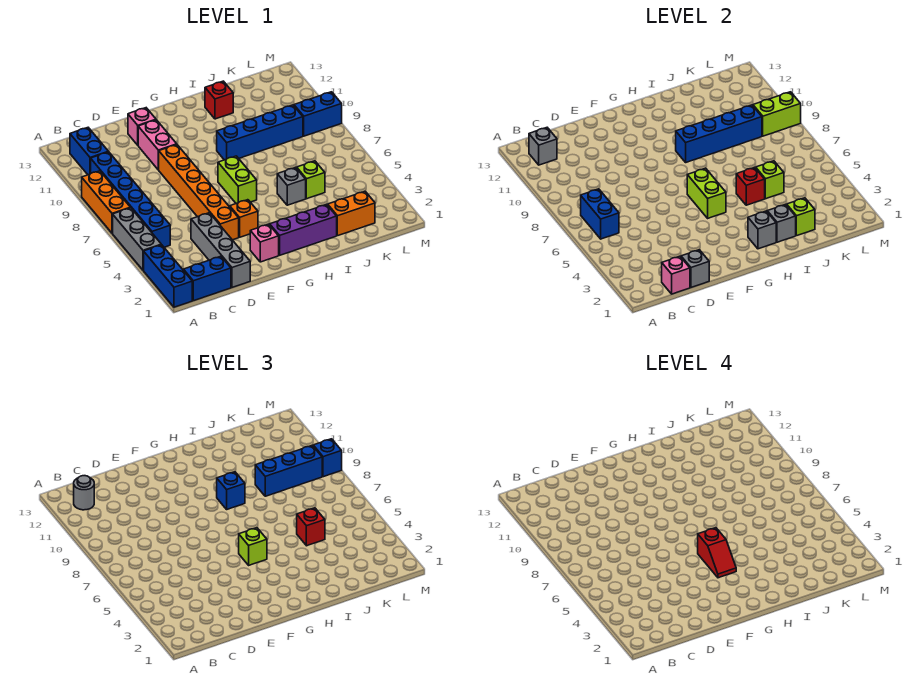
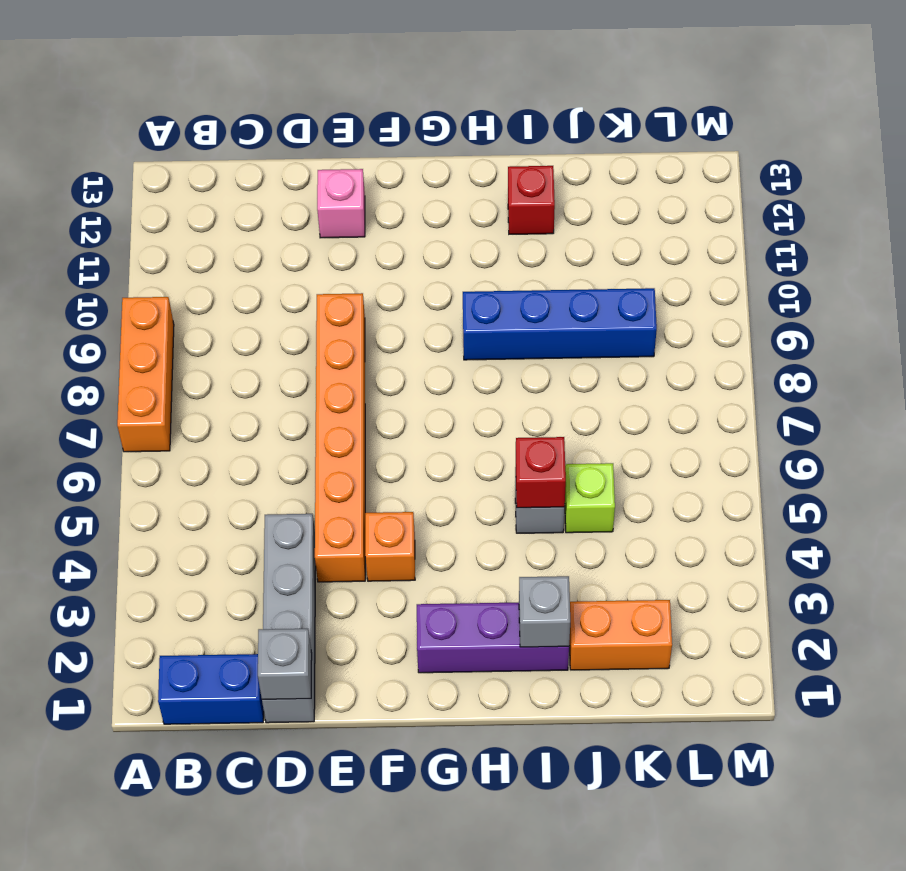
none -> blue 1x3 brick [144,245,192,307]
none -> grey 1x3 brick [113,208,161,270]
none -> blue 1x6 brick [91,152,170,248]
none -> blue 1x2 brick [70,128,108,175]

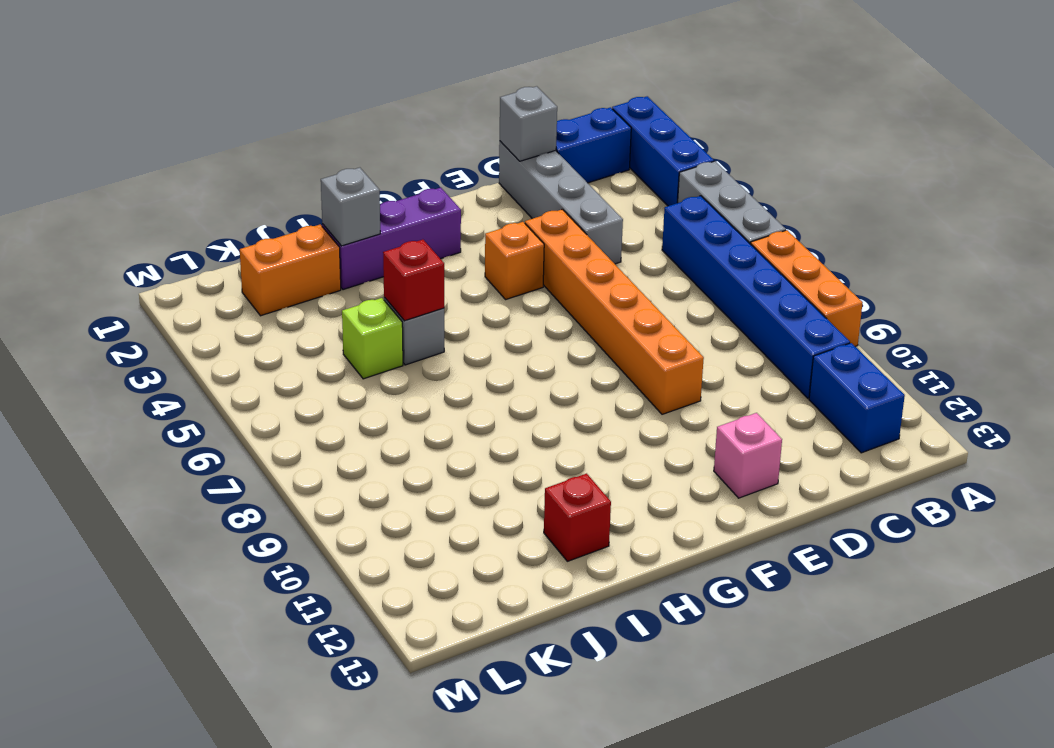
none -> pink 1x2 brick [138,120,177,170]
none -> pink 1x1 brick [250,224,279,262]
none -> lime 1x2 brick [218,156,257,203]
none -> blue 1x4 brick [217,105,303,160]

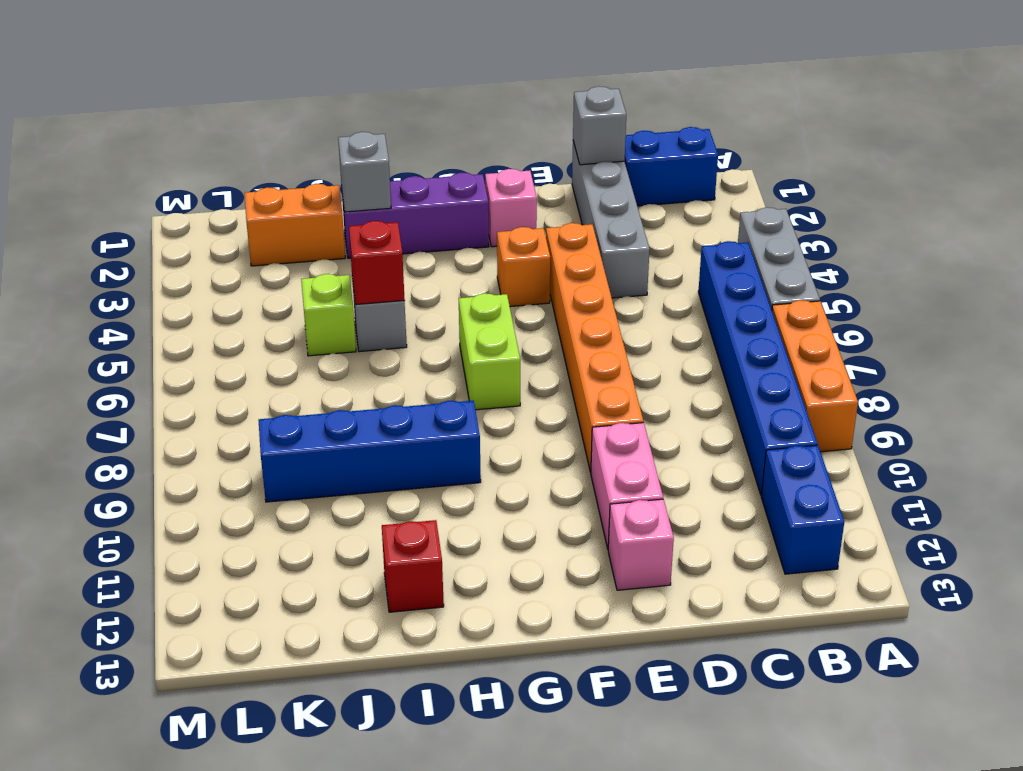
none -> blue 1x3 brick [144,245,192,307]
none -> blue 1x2 brick [294,92,342,136]
none -> blue 1x2 brick [581,189,619,239]
none -> grey 1x1 brick [529,128,557,165]

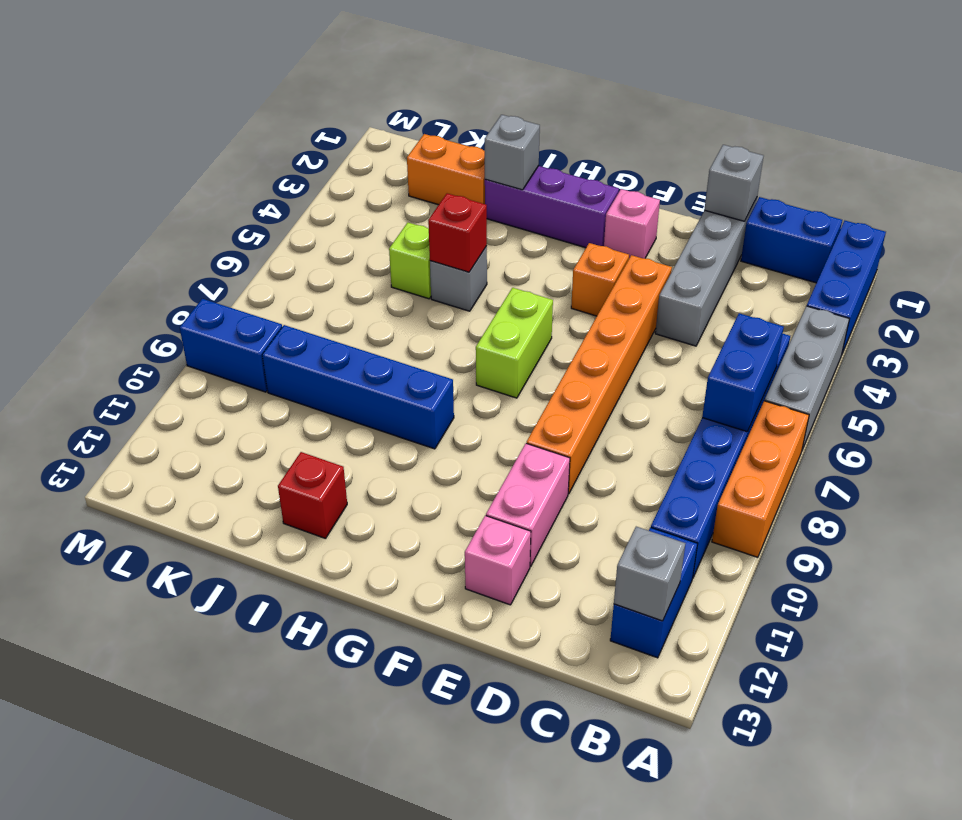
none -> pink 1x1 brick [662,256,690,294]
none -> lime 1x2 brick [687,168,726,218]
none -> grey 1x1 brick [748,211,776,249]
none -> blue 1x4 brick [676,105,762,162]

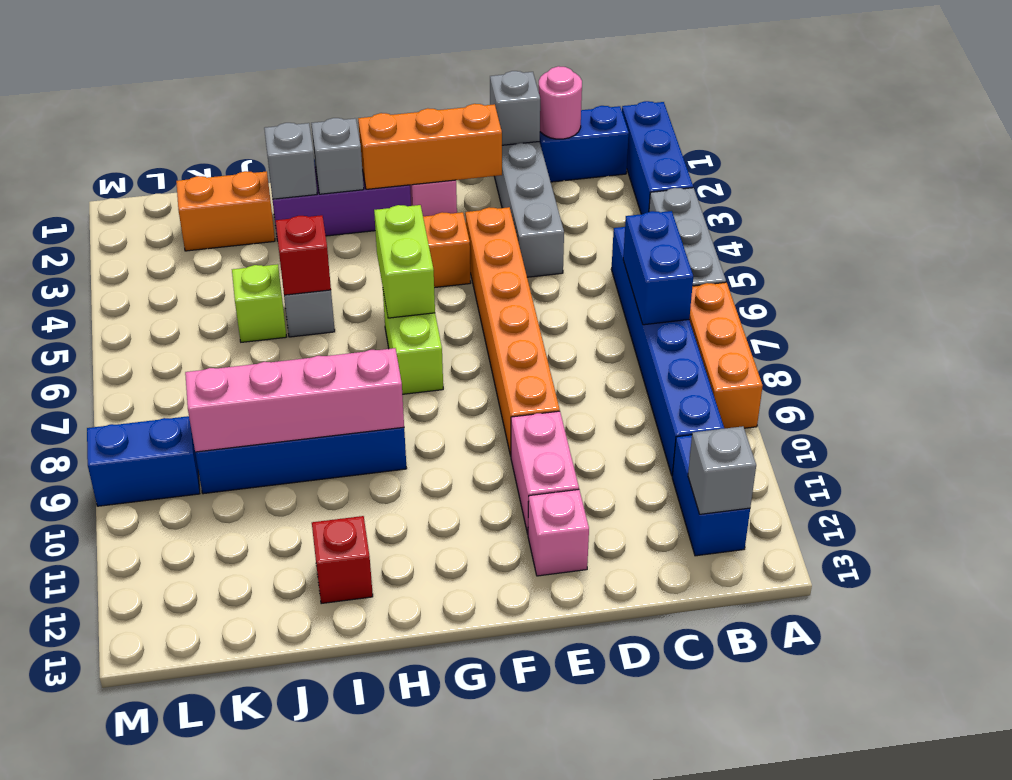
pink 1x1 round brick [539,66,582,139] -> pink 1x1 brick [662,256,690,294]
orange 1x3 brick [358,104,502,189] -> none
pink 1x4 brick [185,348,404,452] -> blue 1x4 brick [676,105,762,162]
none -> lime 1x1 brick [787,198,815,236]
none -> lime 1x1 brick [756,161,784,199]
none -> lime 1x2 brick [753,92,801,136]
none -> grey 1x1 round brick [74,476,94,510]

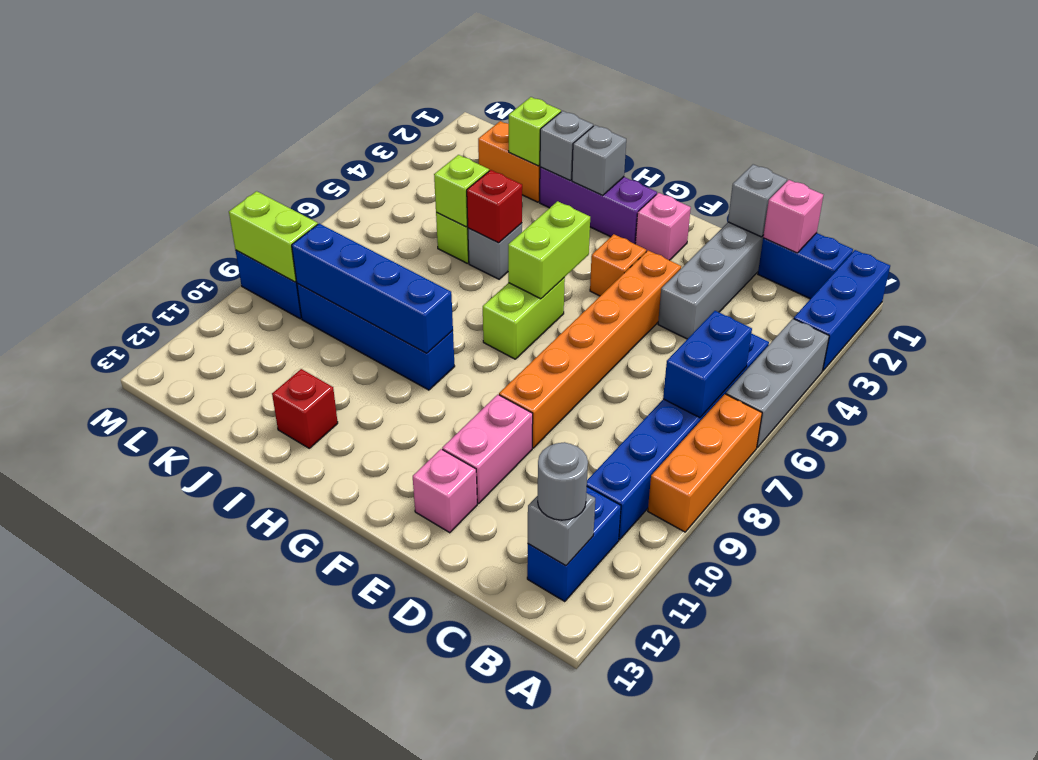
none -> lime 1x1 brick [239,528,267,565]
none -> blue 1x1 brick [217,472,245,509]
none -> red 1x1 brick [297,508,325,546]
none -> blue 1x3 brick [255,445,322,496]

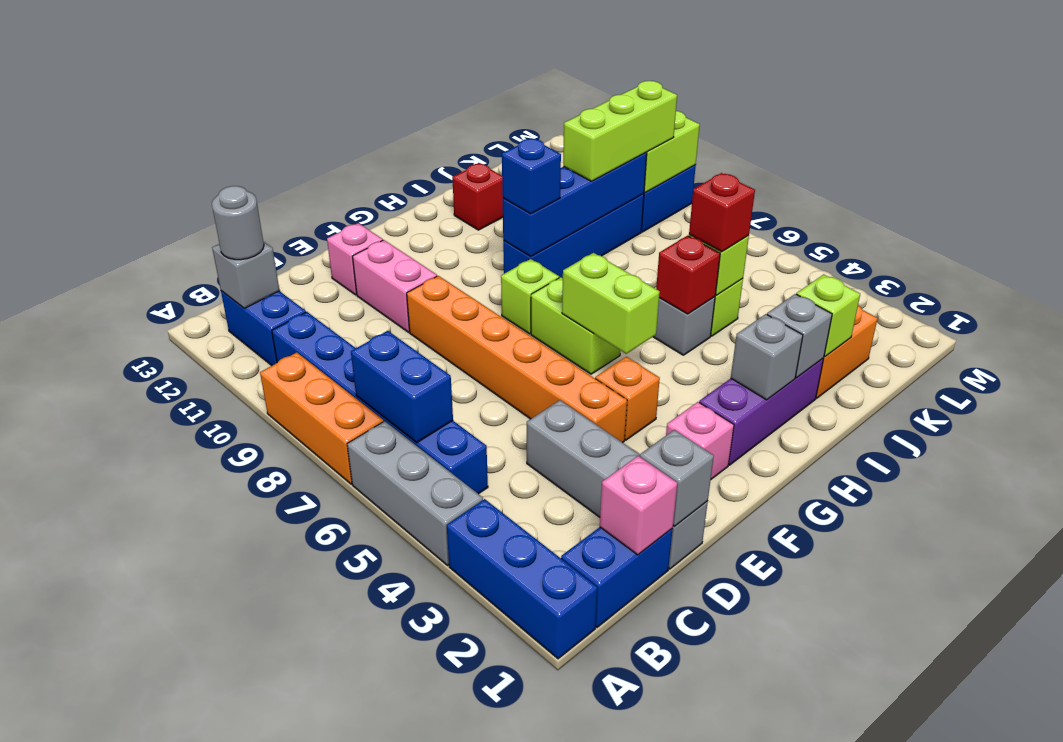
lime 1x1 brick [501,259,559,334] -> lime 1x1 brick moved to [239,528,267,565]
lime 1x3 brick [563,81,677,181] -> blue 1x3 brick [255,445,322,496]
none -> blue 1x1 brick [313,439,342,477]
none -> red 1x2 slope [698,528,736,578]

